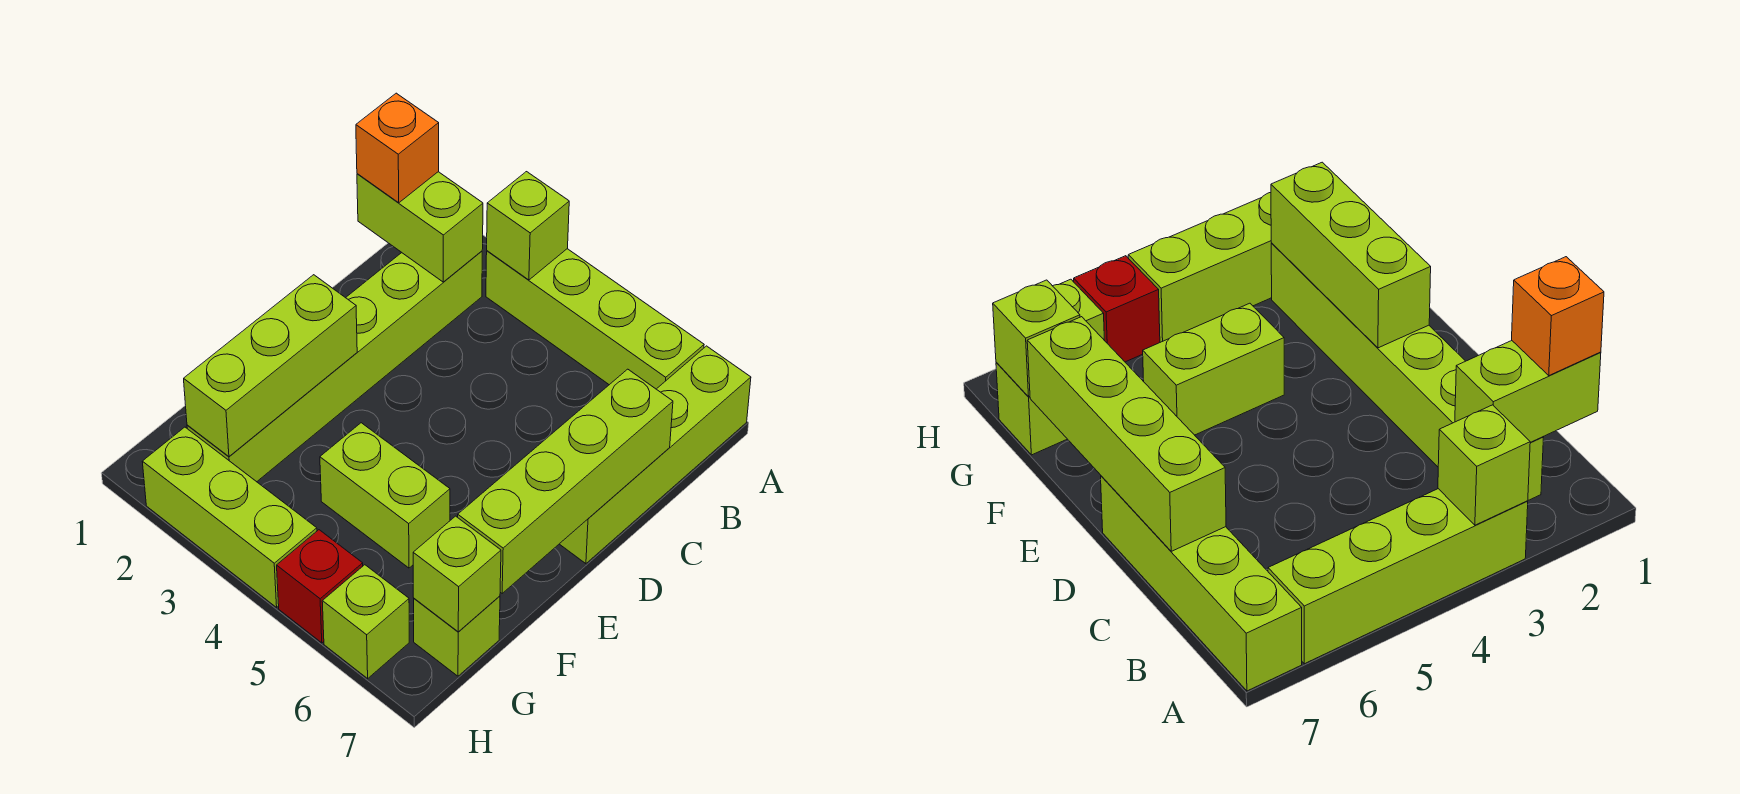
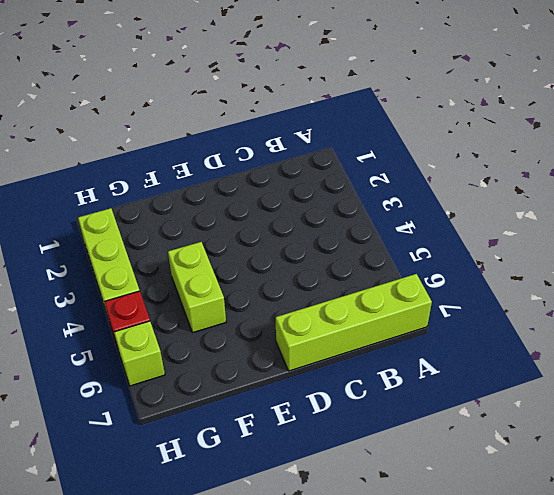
none -> lime 1x4 brick [486,249,704,389]
none -> lime 1x6 brick [187,251,482,482]
none -> lime 1x1 brick [414,596,500,676]

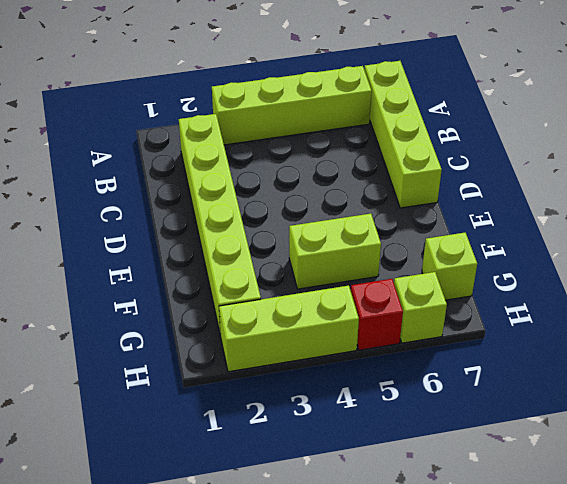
none -> lime 1x1 brick [487,172,569,280]
none -> lime 1x2 brick [357,172,483,282]
none -> lime 1x4 brick [458,369,673,593]

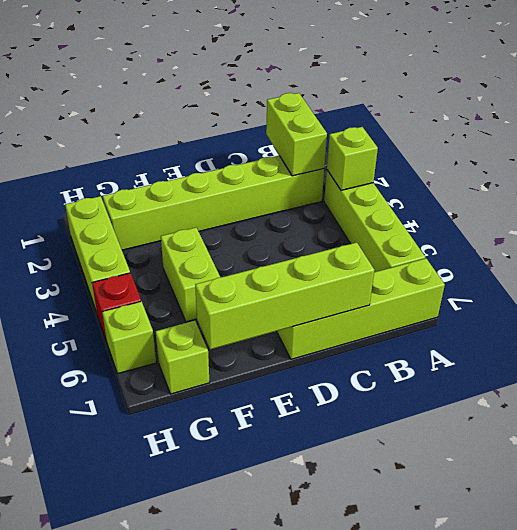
none -> lime 1x3 brick [184,275,357,456]
none -> lime 1x1 brick [413,516,501,632]
none -> orange 1x1 brick [356,93,439,203]

